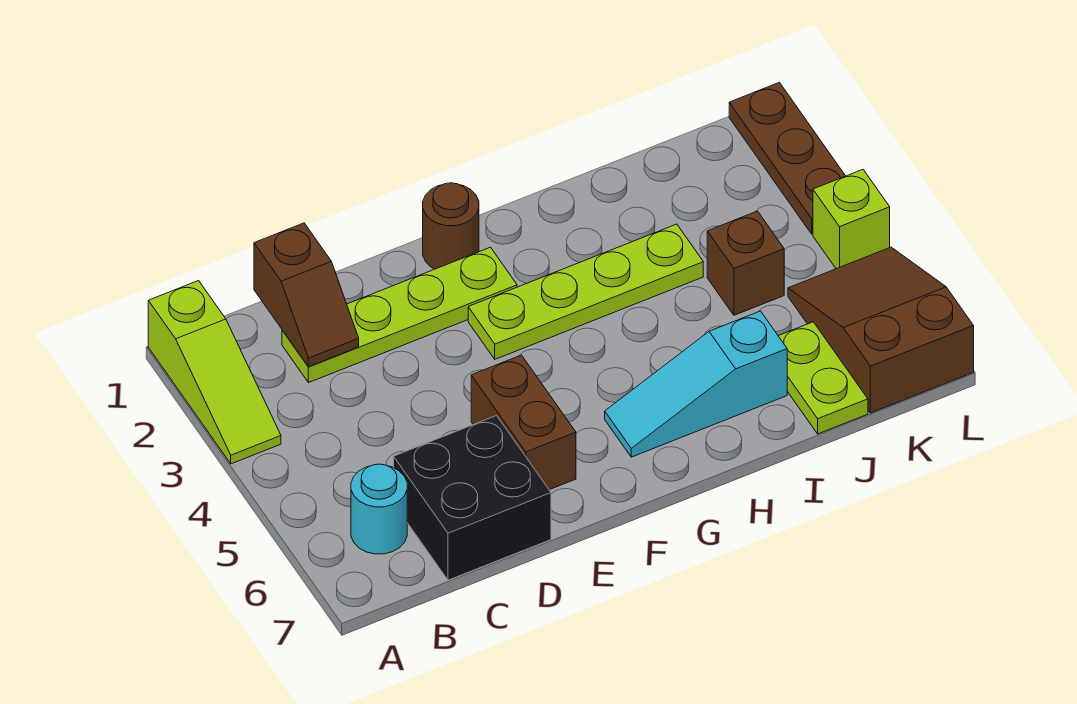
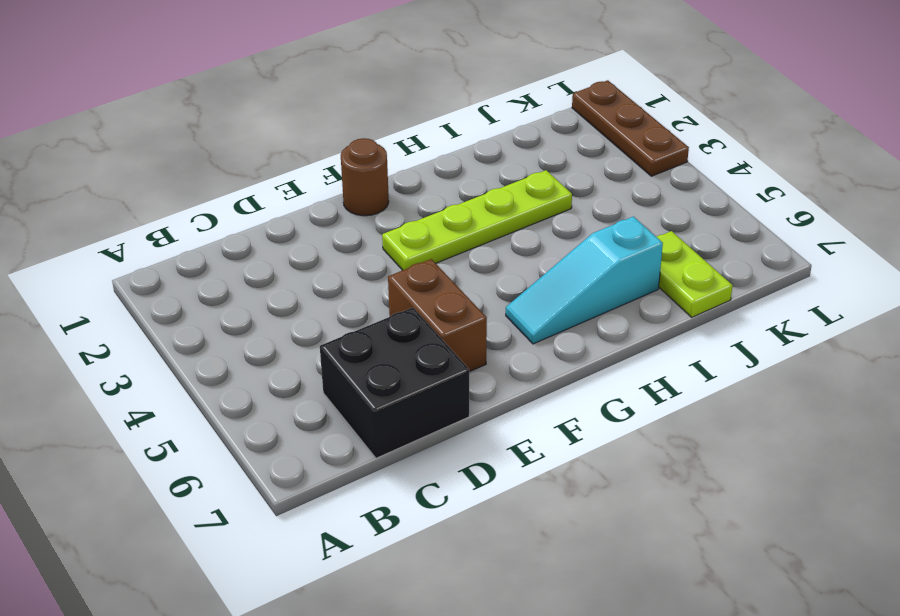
none -> lime 1x3 slope [148,281,281,464]
none -> cyan 1x1 round brick [351,464,407,554]
none -> lime 1x4 plate [282,247,517,383]

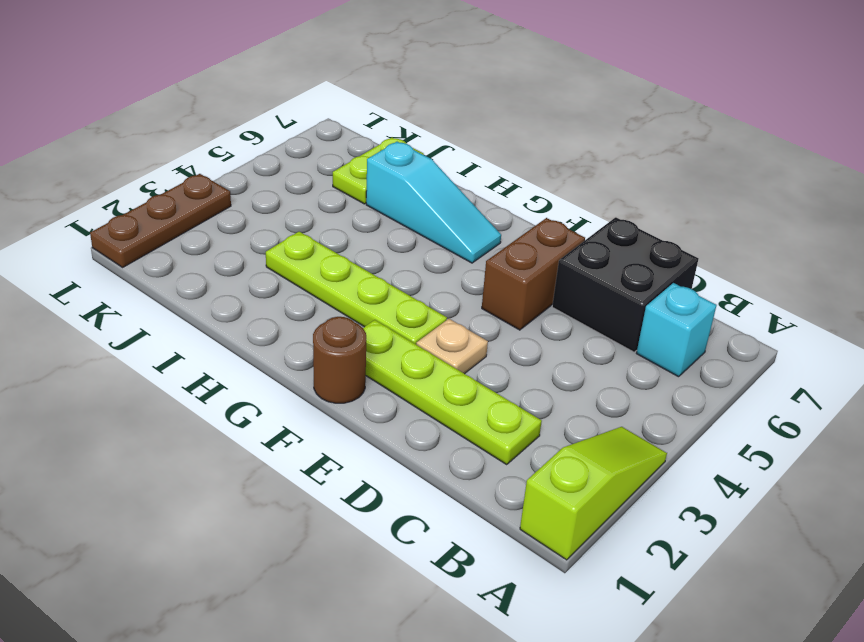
cyan 1x1 brick [636,283,717,377] -> cyan 1x1 round brick [351,464,407,554]
tan 1x1 plate [416,319,488,374] -> none
none -> brown 1x1 brick [707,211,784,315]
none -> brown 2x3 slope [788,247,974,413]
none -> lime 1x1 brick [813,170,890,269]

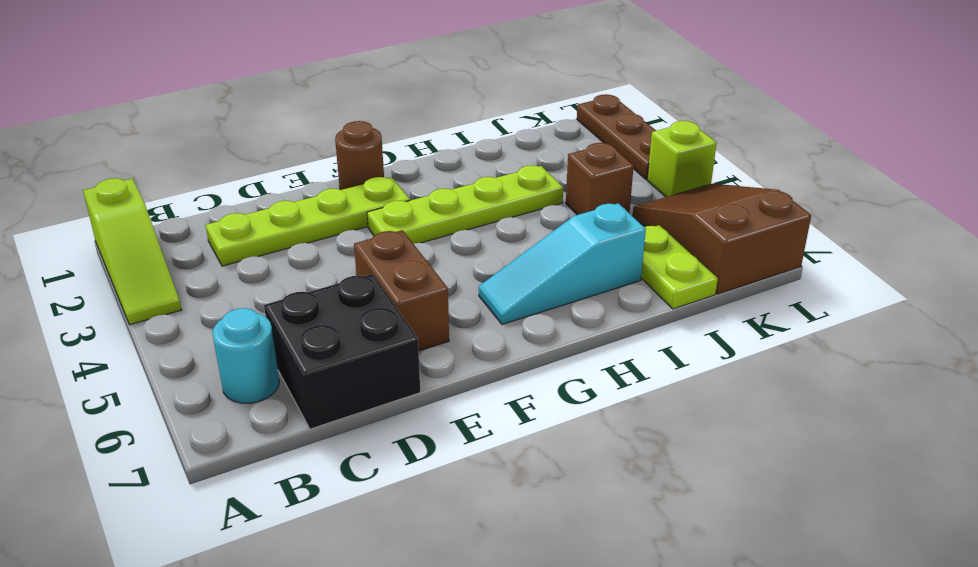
none -> brown 1x2 slope [254,223,359,367]

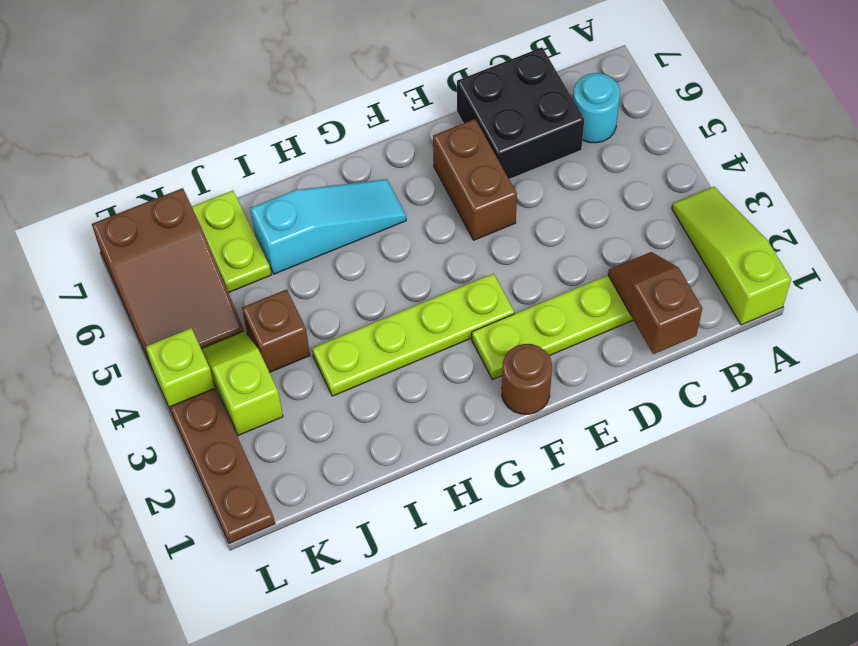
lime 1x2 slope [201,331,283,435] -> none

